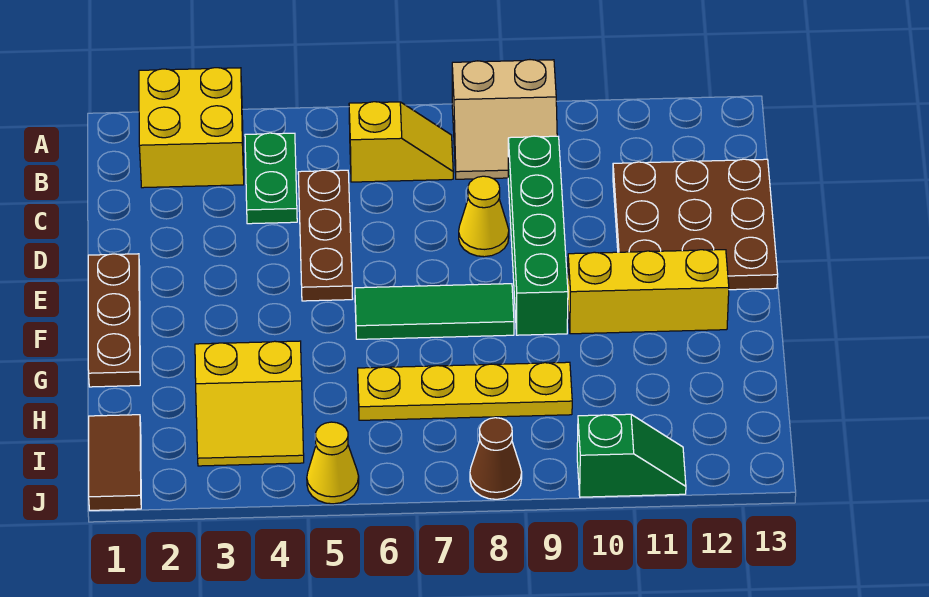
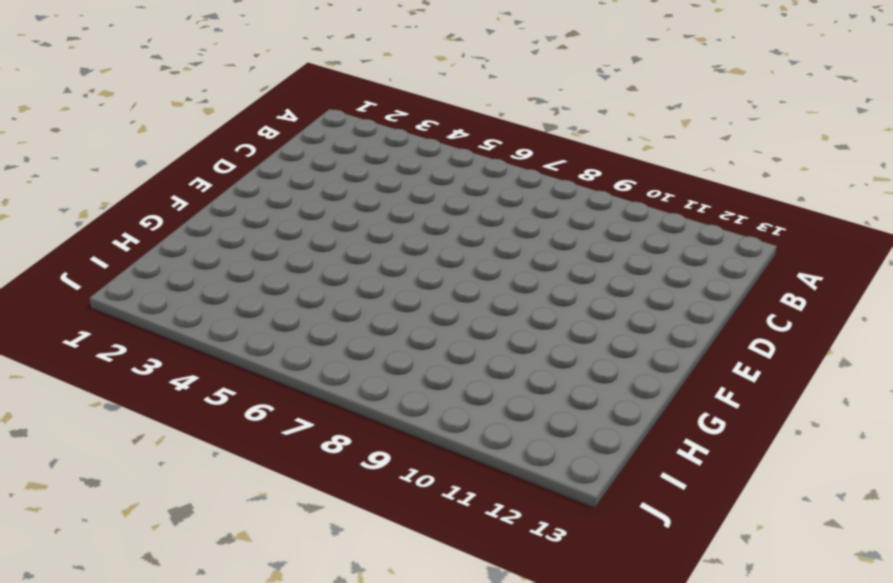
none -> yellow 2x2 brick [139,68,244,188]
none -> tan 2x2 slope [452,60,557,179]
none -> green 1x2 plate [245,133,297,224]

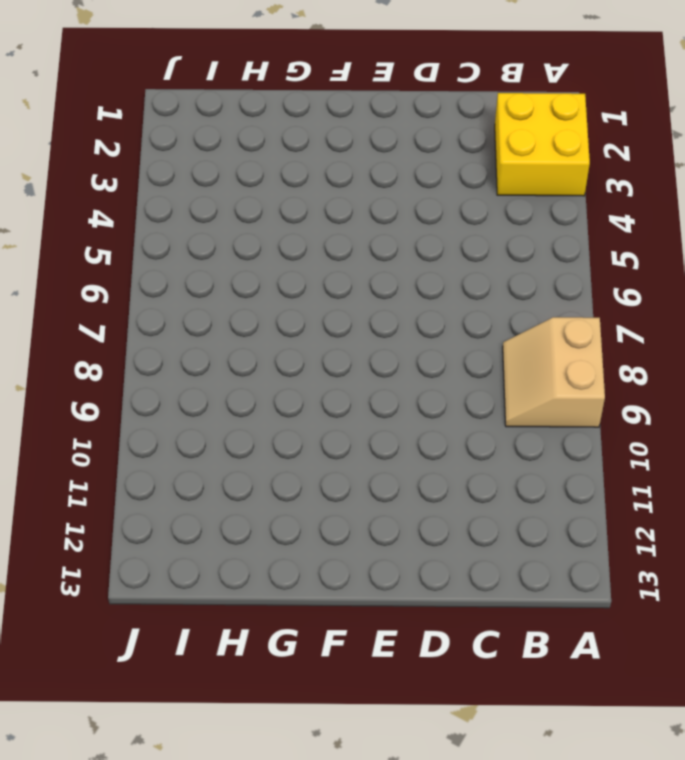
none -> green 1x2 plate [245,133,297,224]
none -> yellow 1x2 slope [349,102,453,182]
none -> brown 1x3 plate [298,170,353,301]

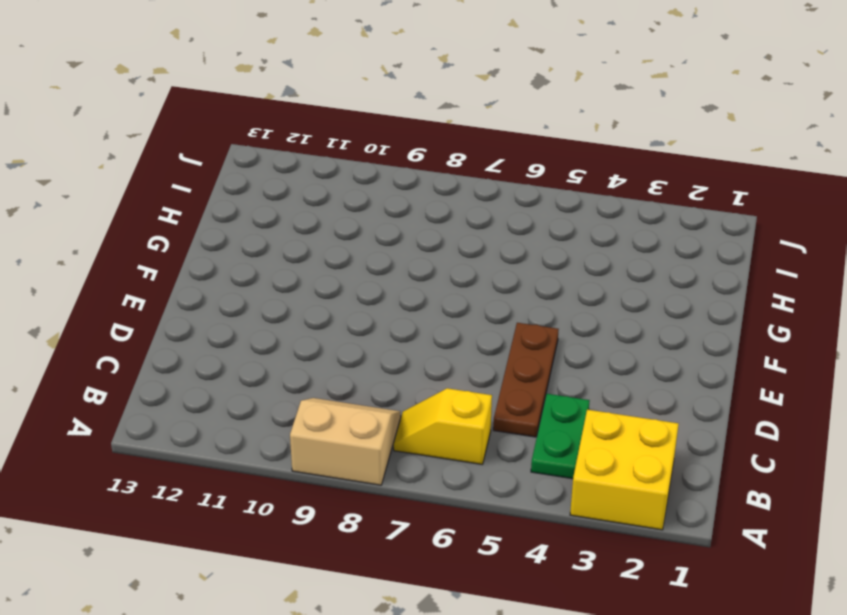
none -> green 1x4 brick [508,136,568,335]
none -> brown 3x3 plate [613,159,778,290]
none -> yellow 1x1 cone [459,176,509,257]

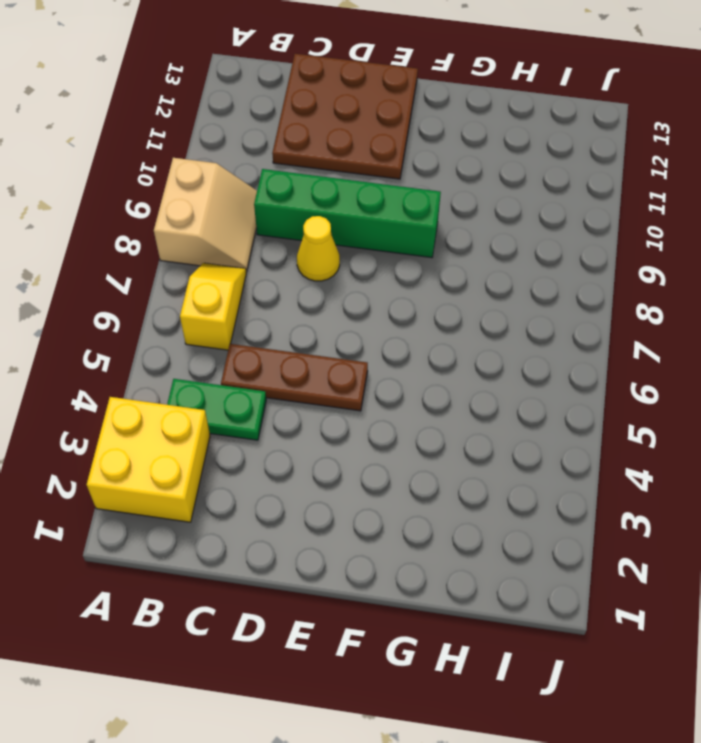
none -> brown 1x3 plate [88,254,140,387]
none -> green 1x3 tile [355,284,514,339]
none -> yellow 1x3 brick [568,250,729,334]

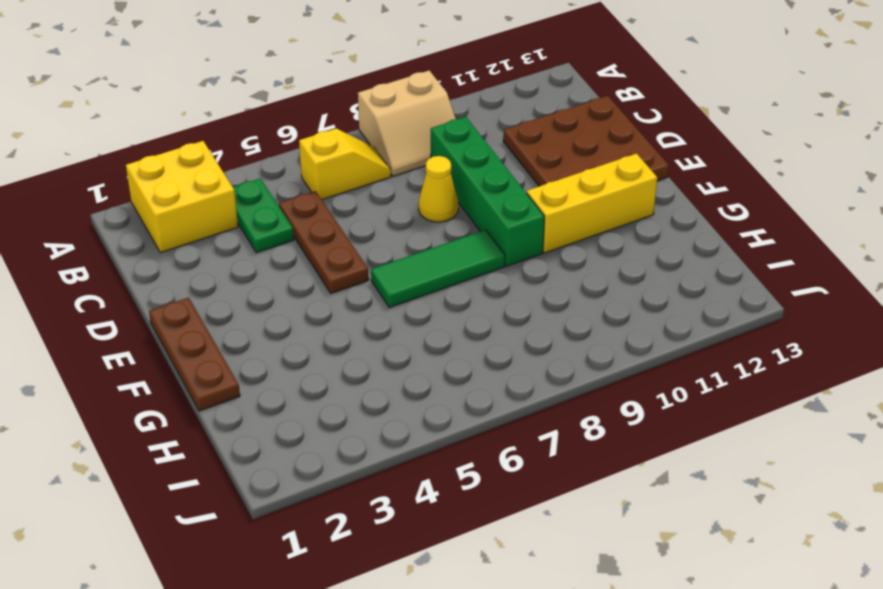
none -> yellow 2x2 slope [195,341,304,466]
none -> yellow 1x4 plate [358,362,572,420]
none -> brown 1x2 tile [89,415,141,510]

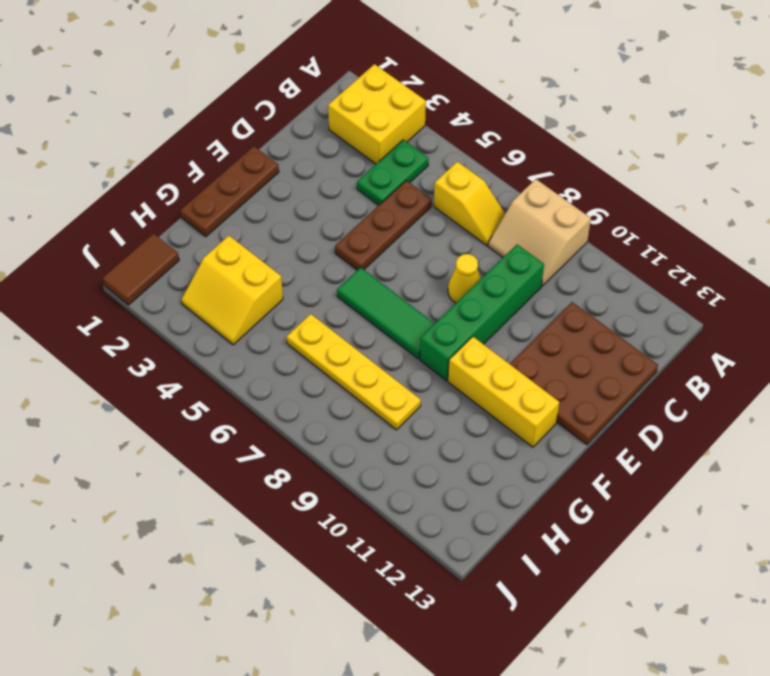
none -> yellow 1x1 cone [307,422,359,504]
none -> brown 1x1 cone [470,418,522,499]
none -> green 1x2 slope [577,414,686,497]

